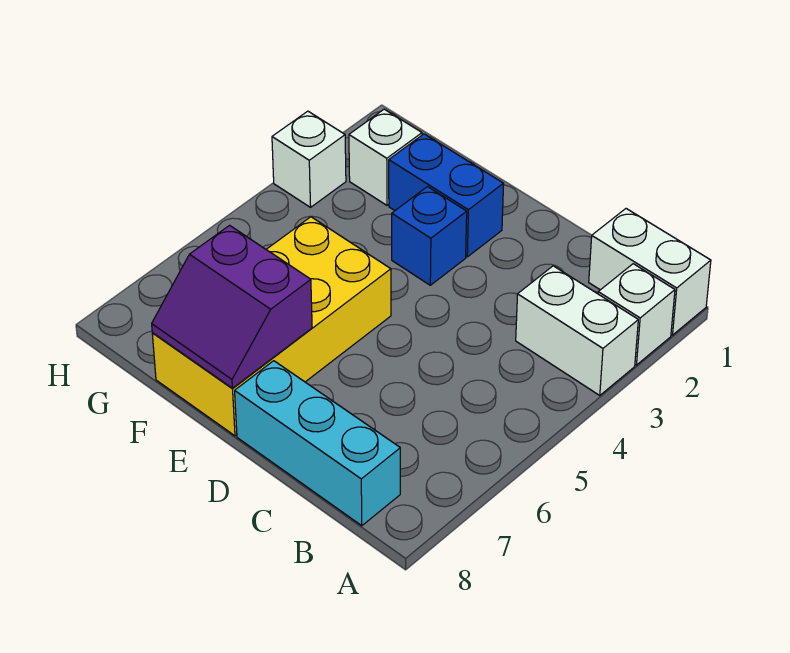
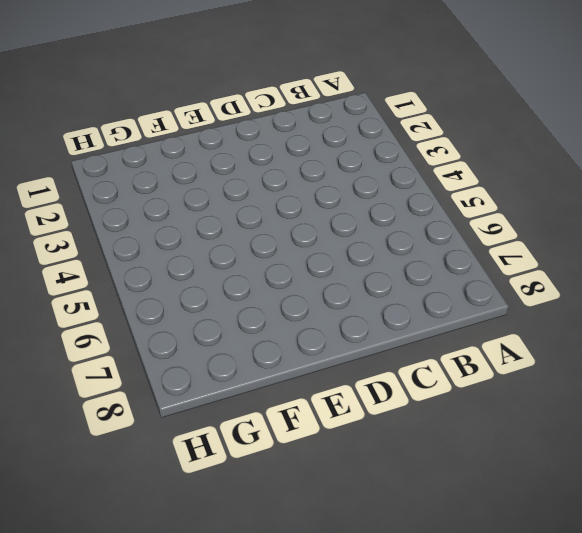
none -> white 1x2 brick [589,209,711,335]
none -> white 1x1 brick [598,264,675,365]

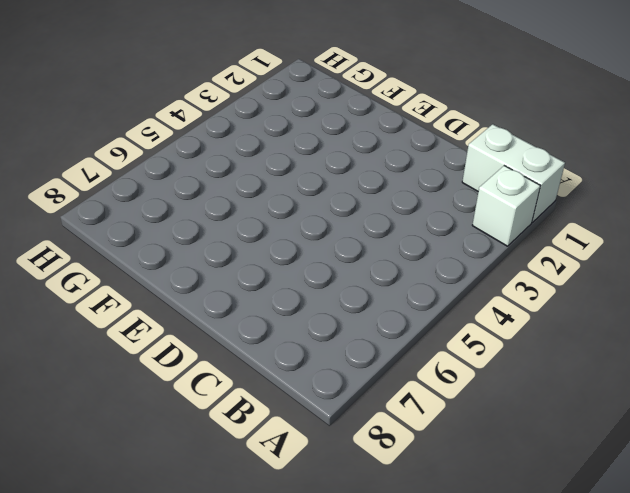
none -> white 1x2 brick [516,266,638,395]
none -> cyan 1x3 brick [235,361,400,526]

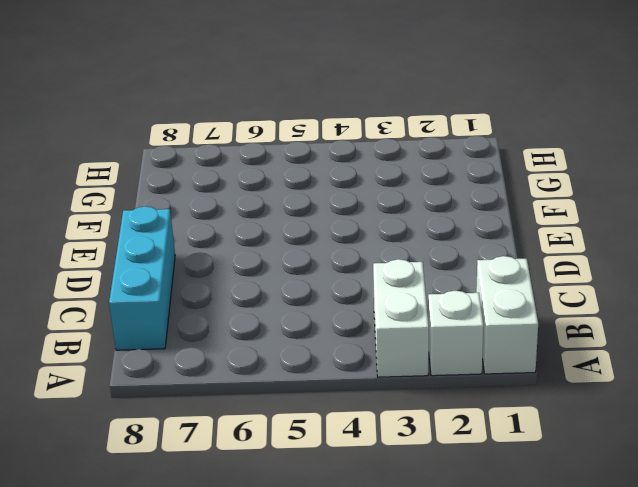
none -> blue 1x2 brick [389,134,504,257]
none -> blue 1x1 brick [392,187,467,285]

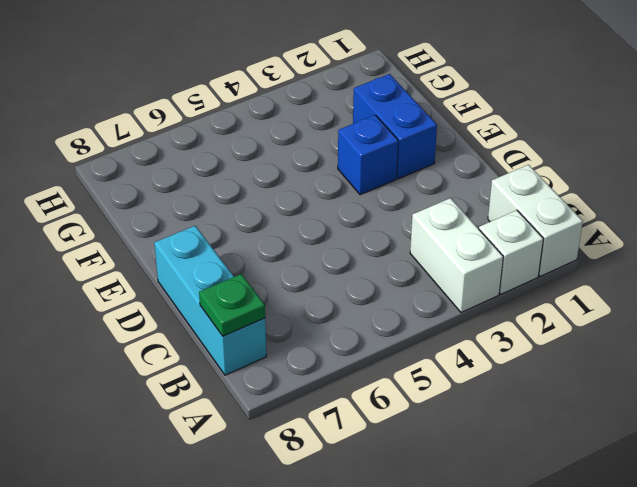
green 1x1 plate [199,274,265,336] -> none
none -> yellow 2x4 brick [152,217,391,436]
none -> white 1x1 brick [349,109,422,205]

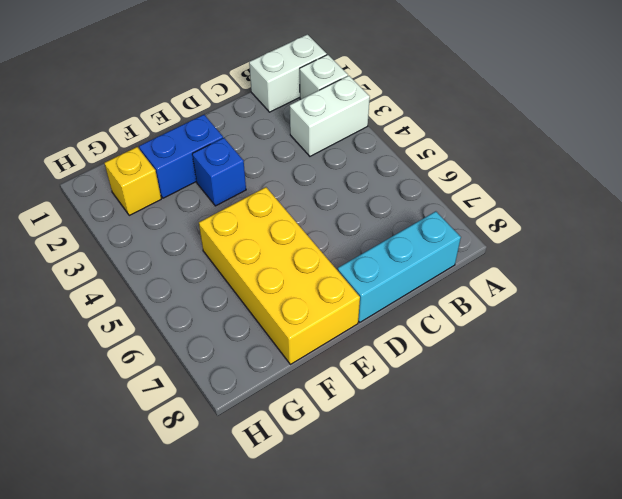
yellow 1x1 brick [104,147,161,215] -> white 1x1 brick [349,109,422,205]
none -> white 1x1 brick [272,111,346,207]
none -> purple 2x2 slope [152,225,312,388]

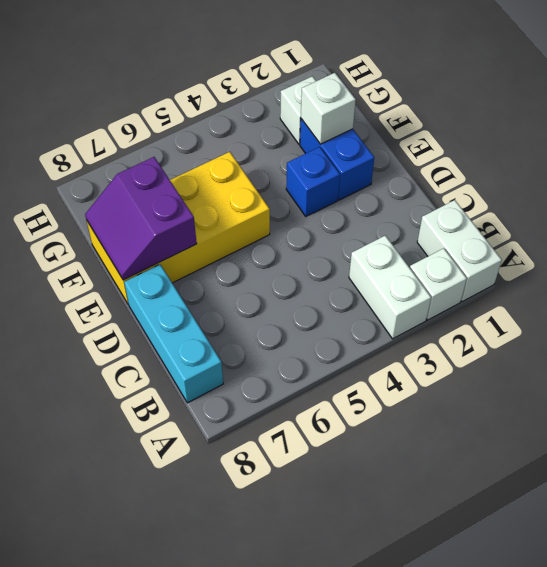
white 1x1 brick [301,73,356,144] -> white 1x1 brick moved to [272,111,346,207]

